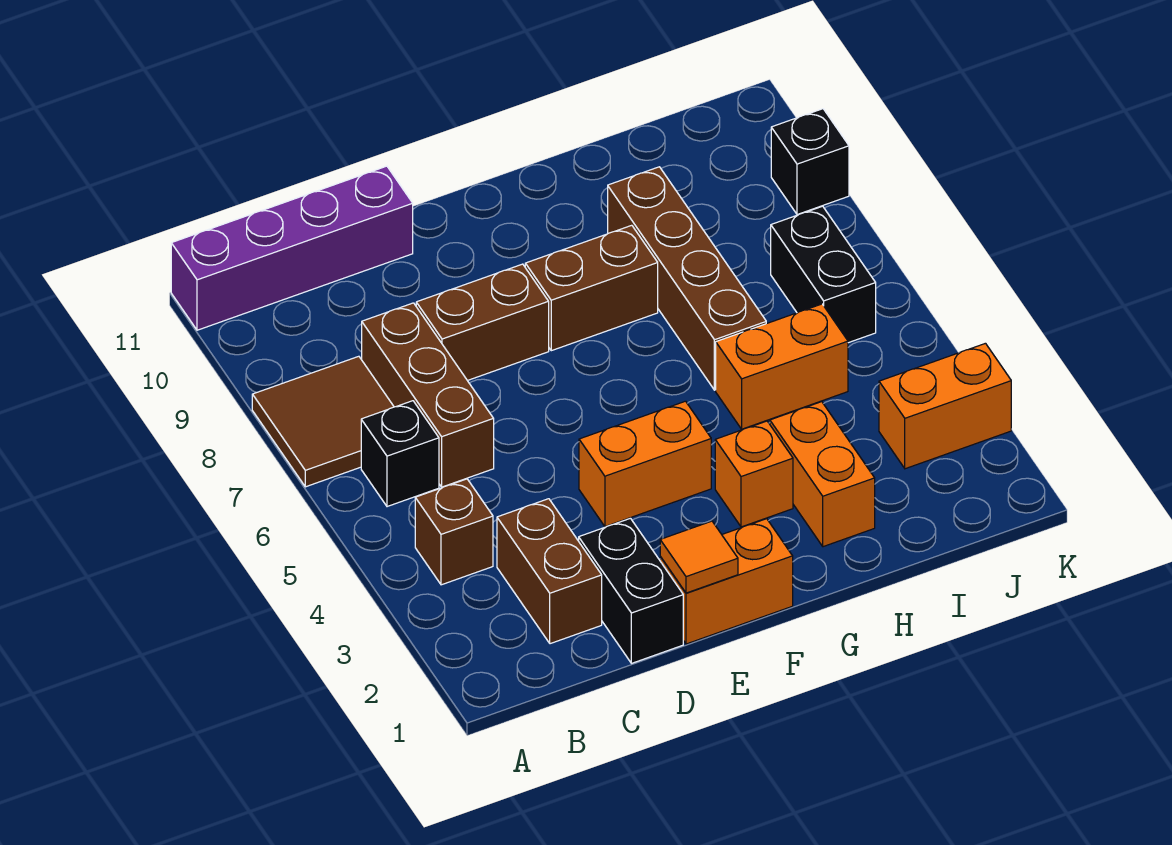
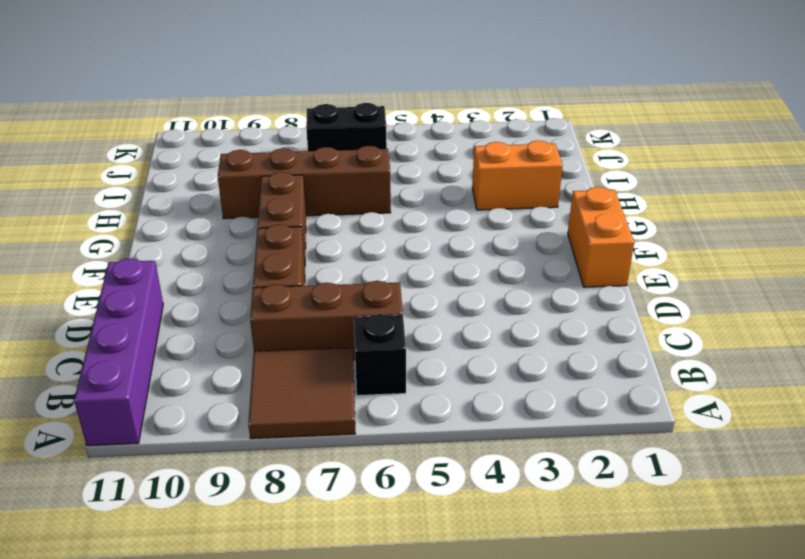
none -> brown 1x1 brick [415,479,493,585]
none -> brown 1x2 brick [497,499,602,644]
none -> black 1x2 brick [579,518,683,663]

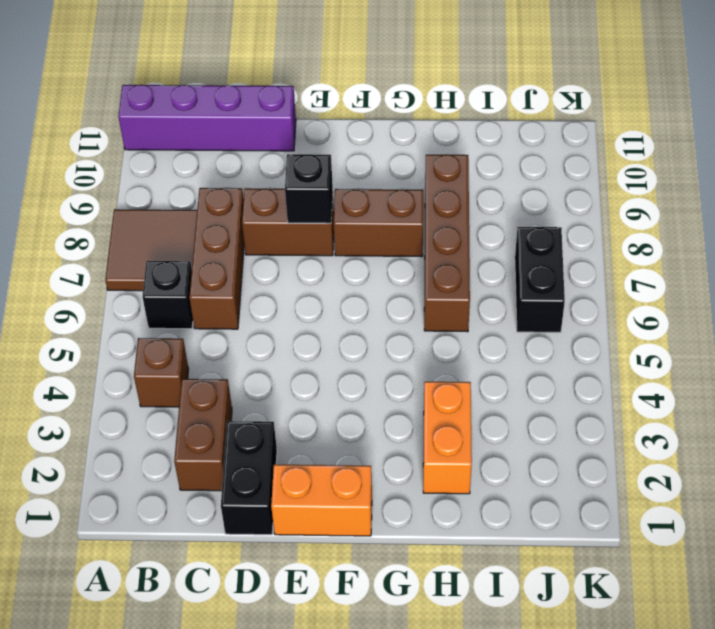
black 1x1 brick [285,154,333,223] -> black 1x1 brick moved to [771,109,849,215]
none -> orange 1x2 brick [579,401,711,527]
none -> orange 1x1 brick [715,421,793,527]
none -> orange 1x2 brick [716,304,848,429]

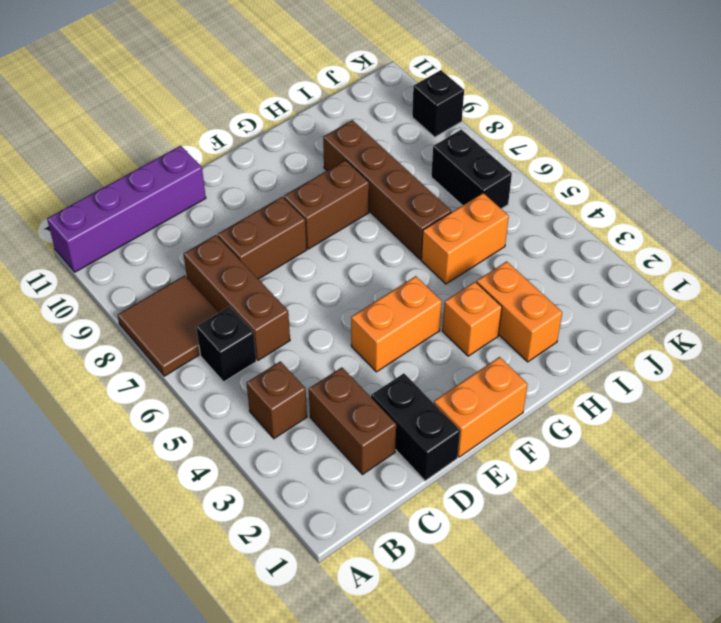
none -> orange 1x2 brick [879,343,1011,469]
none -> orange 1x1 tile [660,521,738,593]

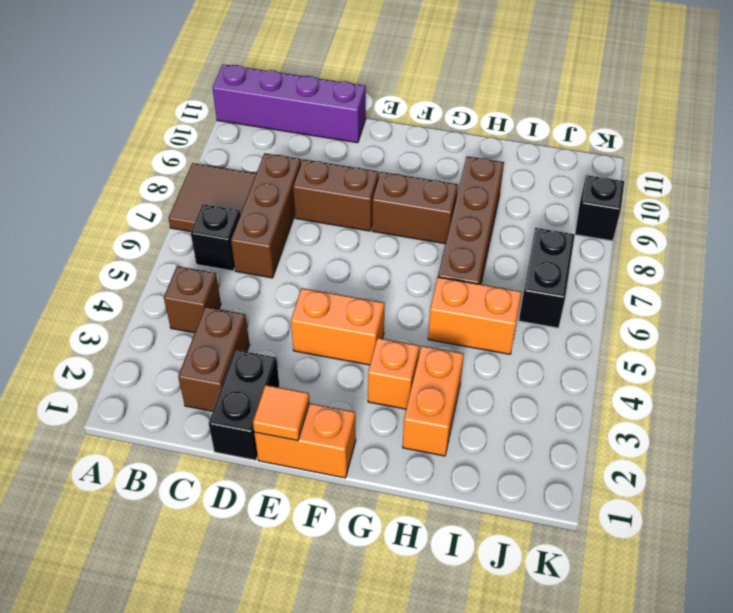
none -> orange 1x2 brick [879,343,1011,469]

